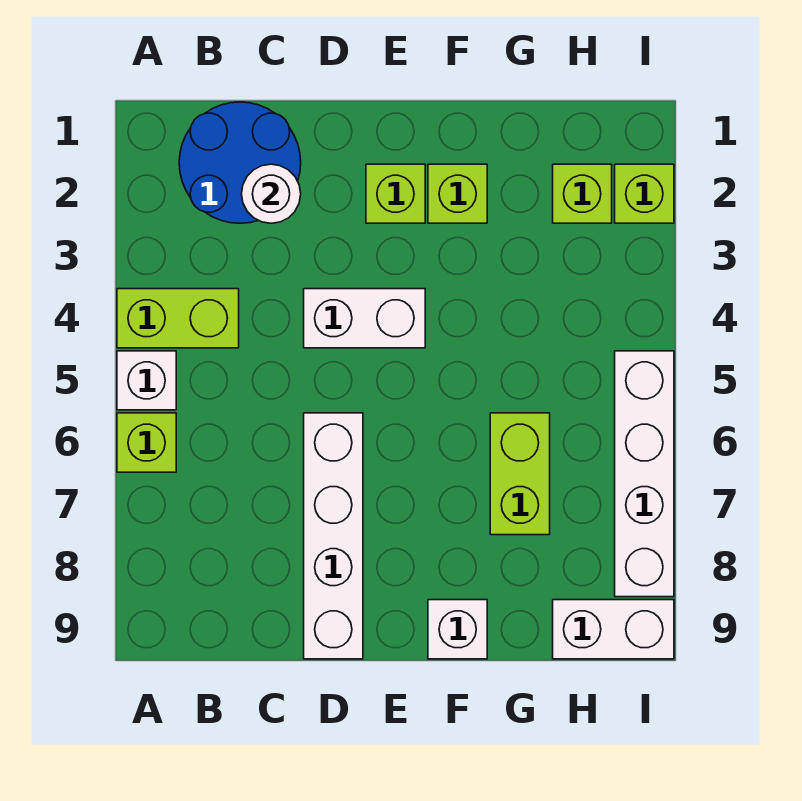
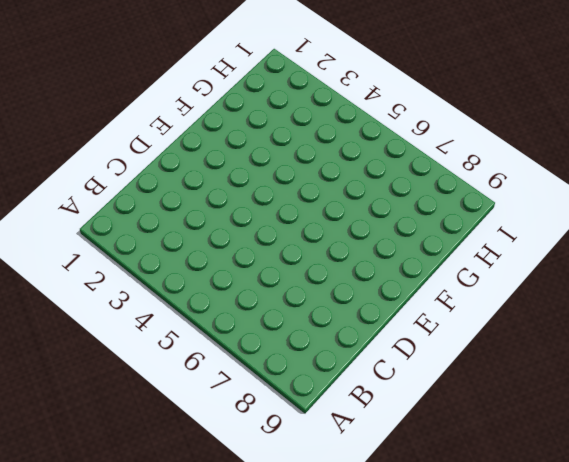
none -> lime 1x2 brick [117,289,239,348]
none -> white 1x1 brick [117,351,176,410]
none -> lime 1x1 brick [117,413,176,472]

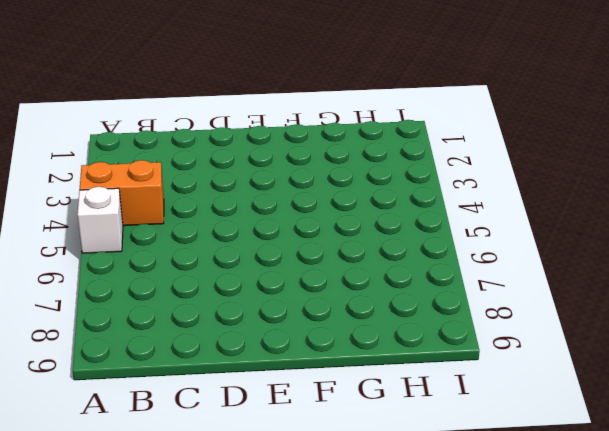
orange 1x2 brick [80,160,164,226] -> lime 1x2 brick [117,289,239,348]
none -> lime 1x1 brick [117,413,176,472]
none -> blue 2x2 round brick [179,102,301,223]
none -> white 1x2 brick [304,289,425,348]

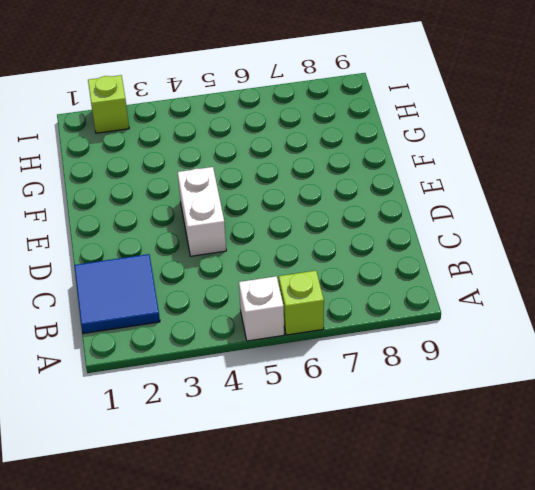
blue 2x2 tile [74,254,160,333] -> blue 2x2 round brick [179,102,301,223]
none -> lime 1x2 brick [117,289,239,348]
none -> white 1x4 brick [304,413,363,659]
none -> lime 1x1 brick [366,164,425,223]

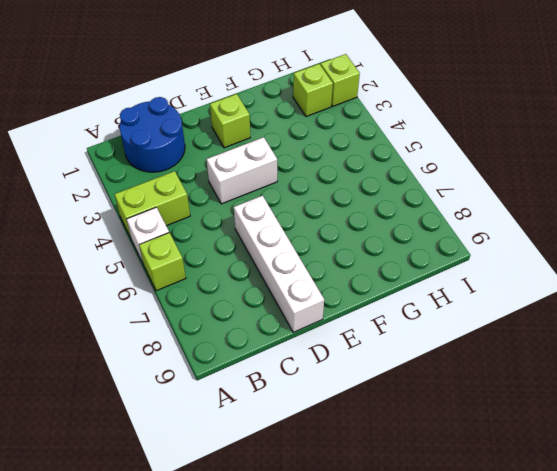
none -> lime 1x1 brick [428,164,487,223]
none -> white 1x1 brick [428,600,487,659]
none -> lime 1x2 brick [490,413,550,535]

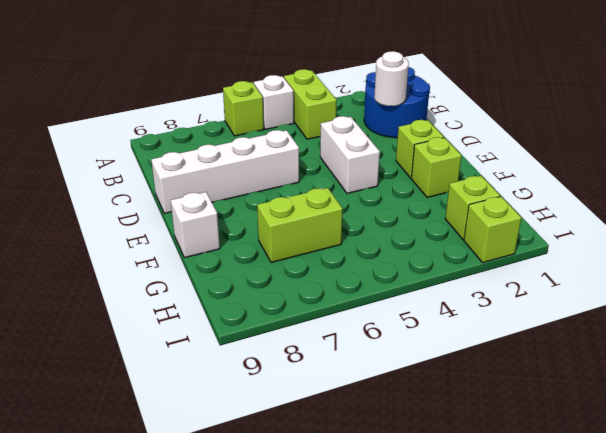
none -> white 1x2 brick [553,600,674,659]
none -> white 1x4 brick [615,351,674,597]

